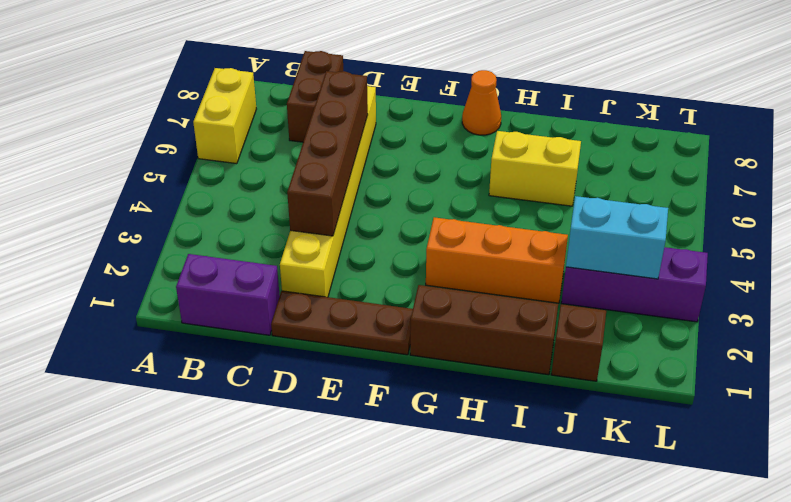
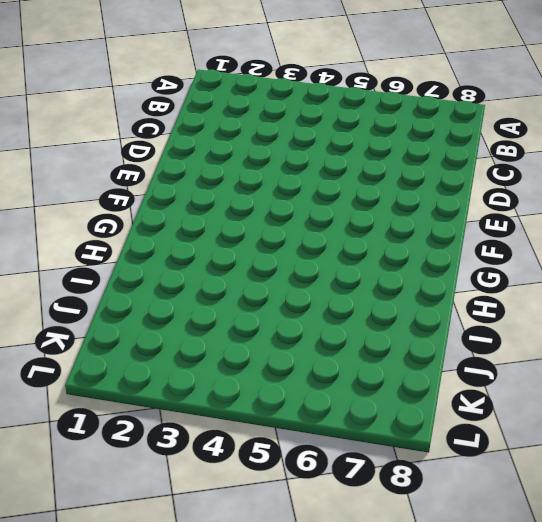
none -> yellow 1x2 brick [193,68,256,164]
none -> purple 1x2 brick [176,254,280,335]
none -> brown 1x2 brick [287,51,343,142]

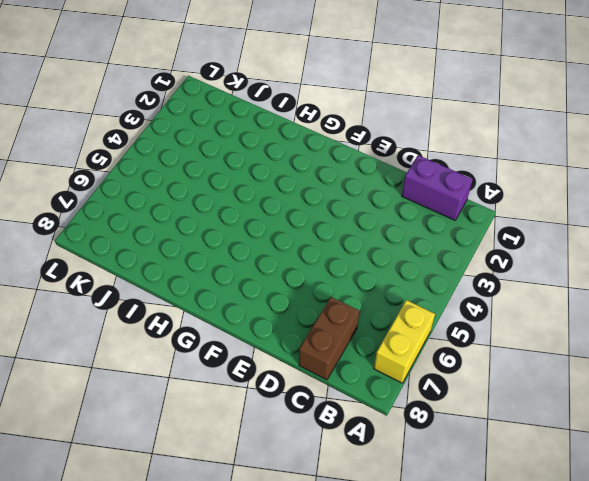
none -> brown 1x3 plate [271,291,413,355]
none -> yellow 1x6 brick [280,86,376,297]
none -> brown 1x3 brick [410,285,558,375]

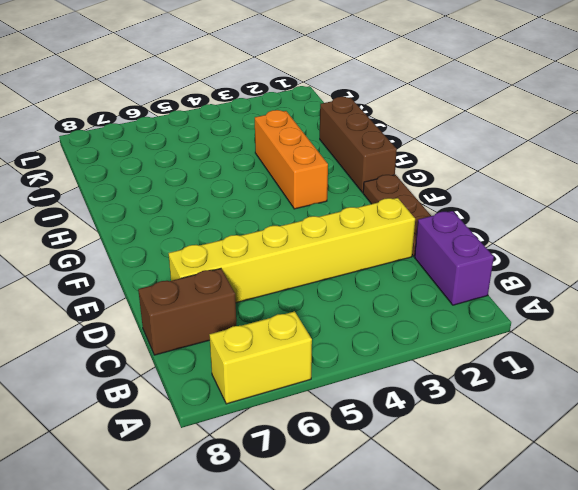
none -> orange 1x1 cone [462,70,501,135]
none -> yellow 1x2 brick [489,131,581,206]
none -> brown 1x1 brick [551,304,606,381]

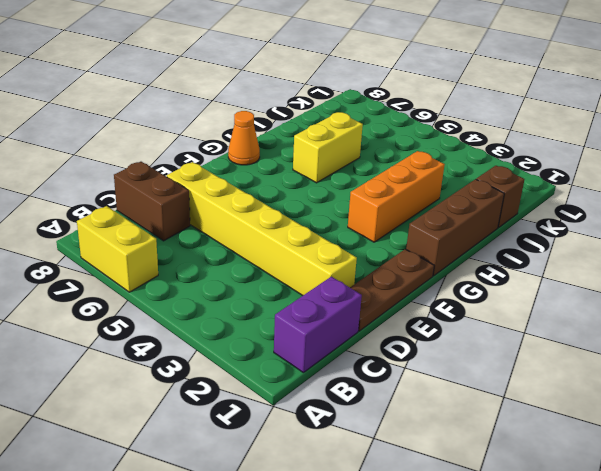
none -> purple 1x3 brick [561,247,708,322]
none -> brown 1x4 brick [287,71,368,236]
none -> cyan 1x2 brick [566,196,668,279]

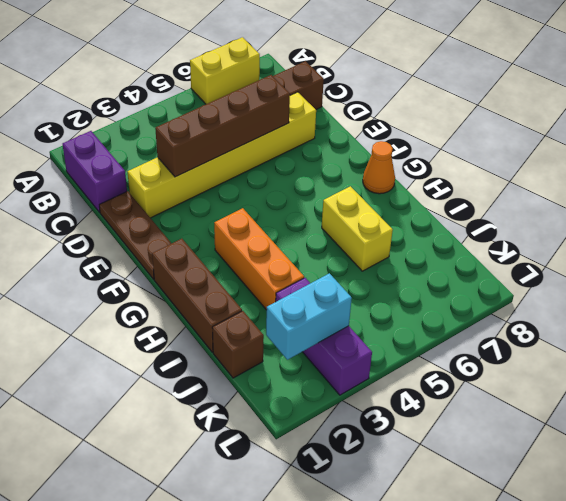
cyan 1x2 brick [266,273,352,360] -> cyan 1x2 brick turned to [566,196,668,279]

